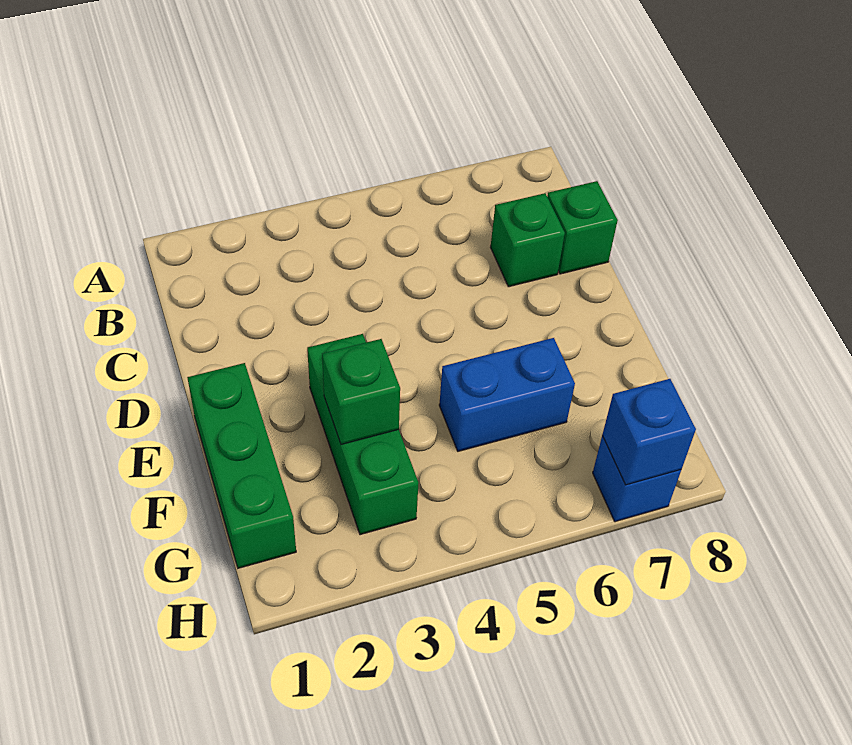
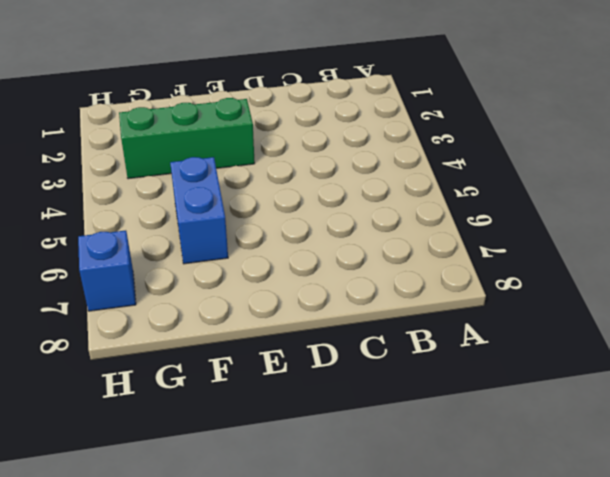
none -> green 1x1 brick [490,193,565,287]
none -> green 1x1 brick [547,181,618,274]

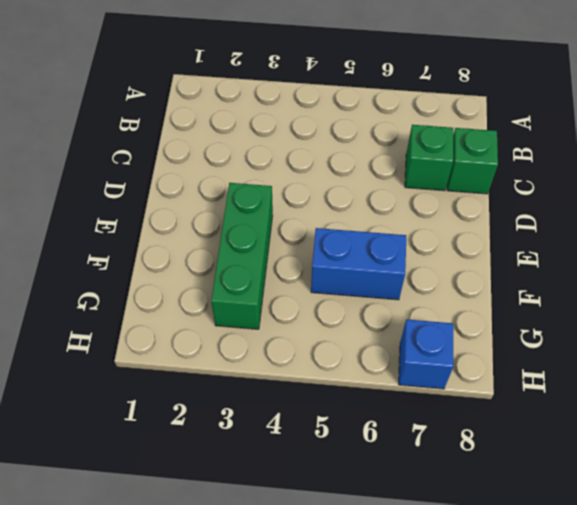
none -> green 1x3 brick [187,363,296,568]
none -> green 1x1 brick [322,339,400,444]

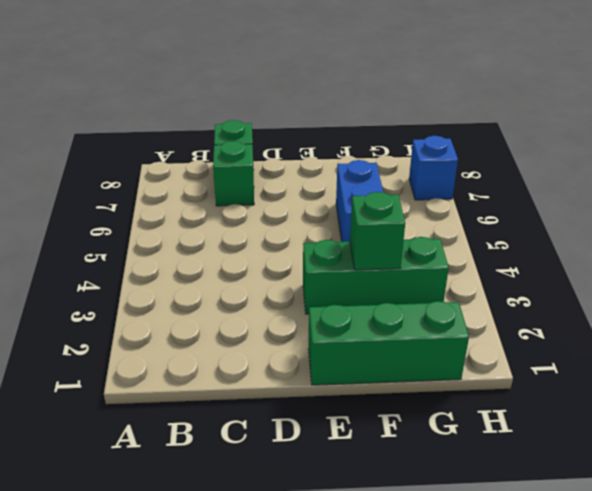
none -> blue 1x1 brick [602,379,696,485]

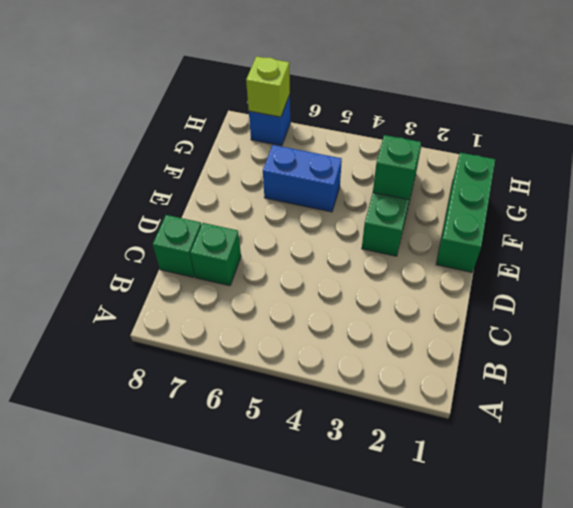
lime 1x1 brick [246,56,290,117] -> blue 1x1 brick [602,379,696,485]

